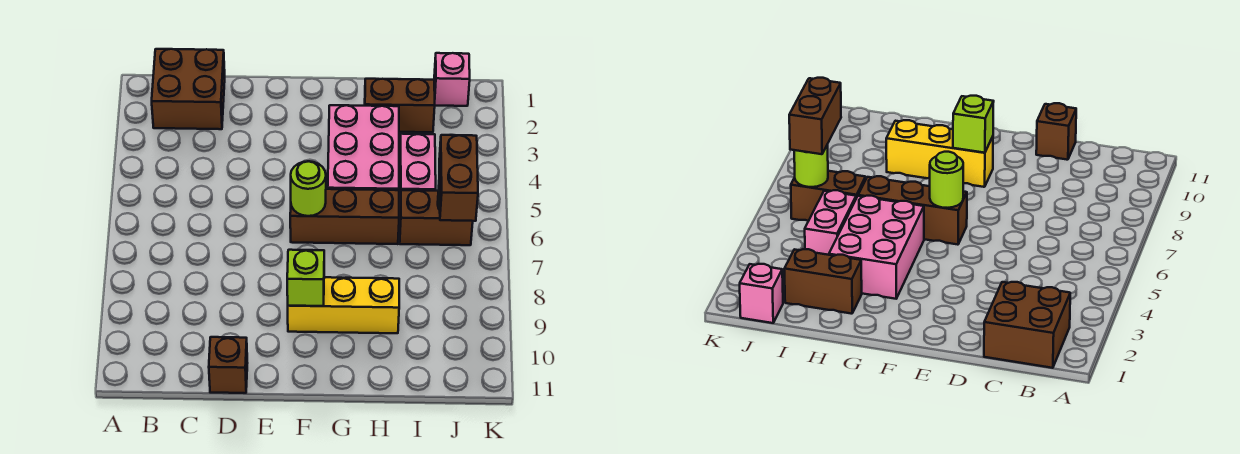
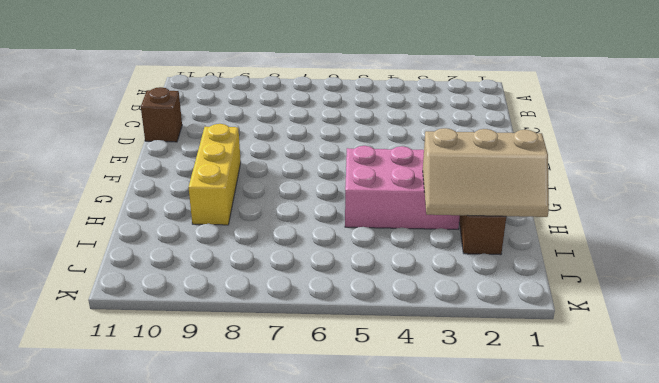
tan 2x3 slope [423,128,549,217] -> none
none -> brown 2x2 brick [152,49,225,129]
none -> brown 1x3 brick [290,189,399,244]
none -> pink 1x2 brick [400,134,436,198]

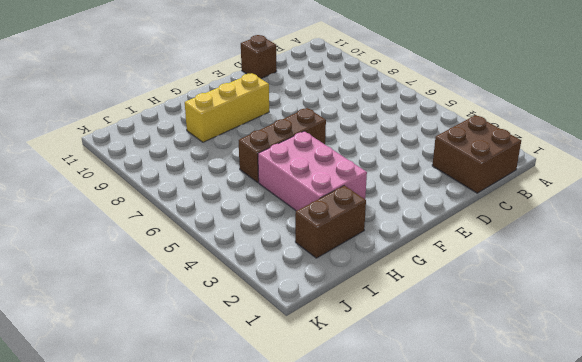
none -> pink 1x2 brick [400,134,436,198]
none -> brown 1x2 brick [400,190,473,245]
none -> pink 1x1 brick [434,53,470,106]

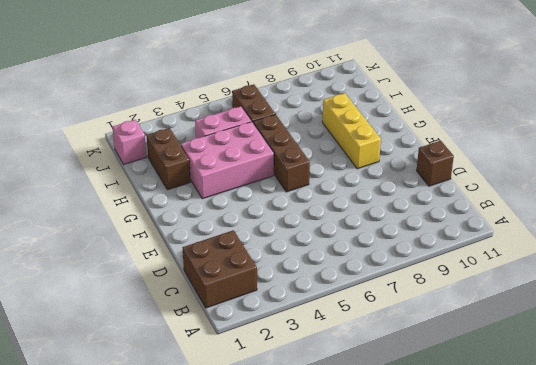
none -> lime 1x1 round brick [291,161,326,216]
none -> lime 1x1 brick [287,250,324,306]
none -> lime 1x1 round brick [794,144,828,187]

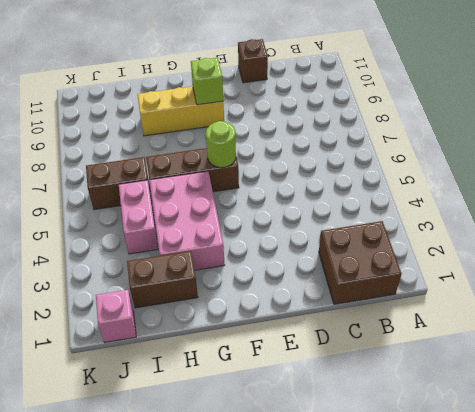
none -> lime 1x1 round brick [794,144,828,187]
none -> brown 1x2 brick [439,135,478,221]

